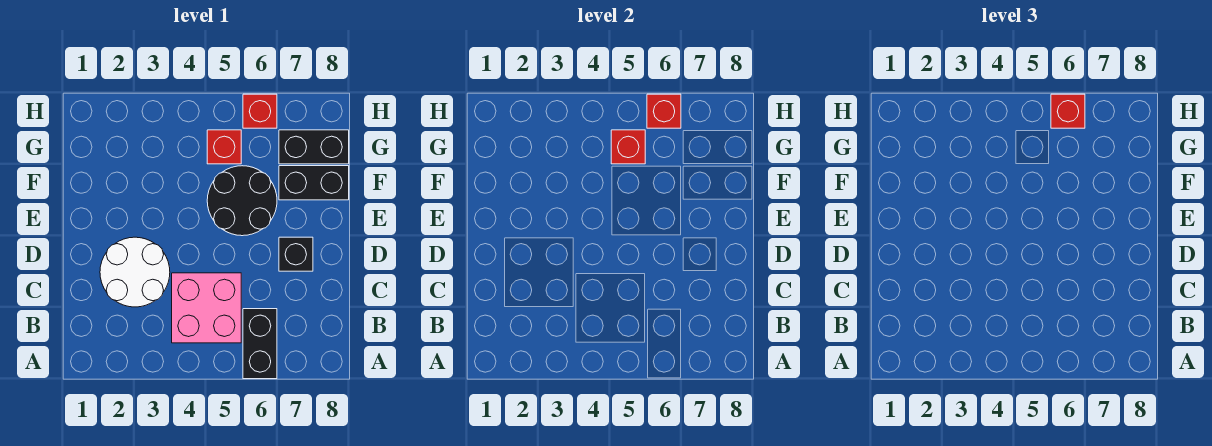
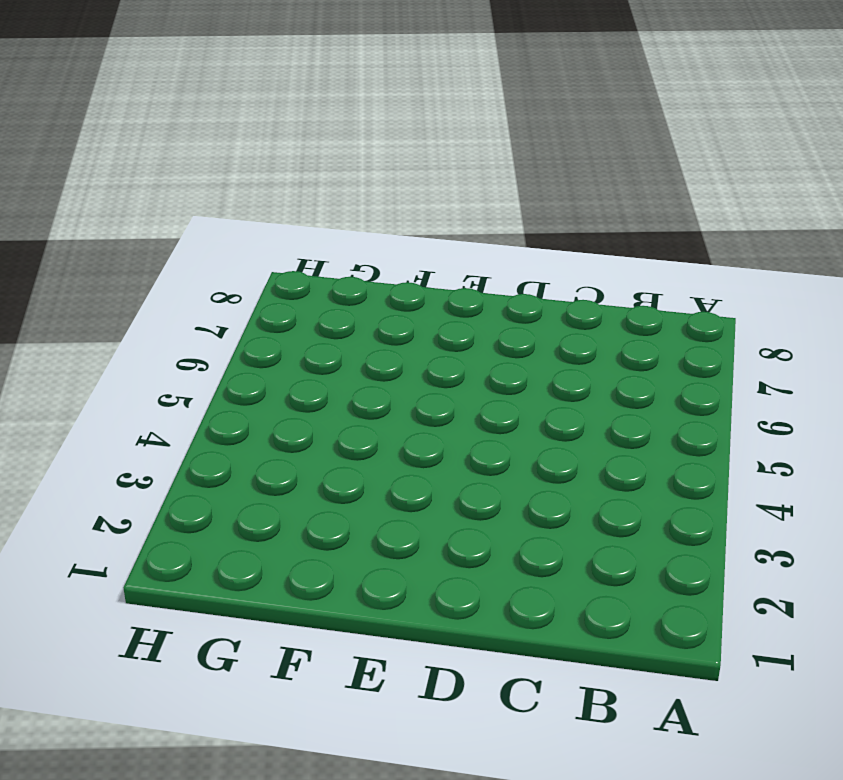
none -> black 1x2 brick [243,309,277,379]
none -> pink 2x2 brick [172,273,241,343]
none -> white 2x2 round brick [100,237,170,307]

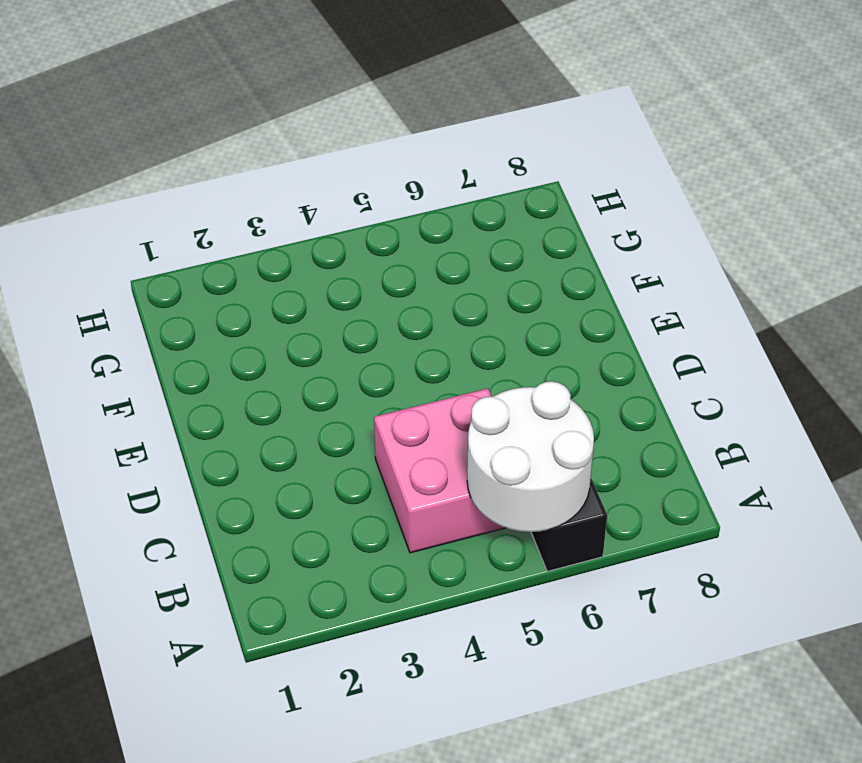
white 2x2 round brick [467,381,594,532] -> white 2x2 round brick moved to [100,237,170,307]
none -> black 1x1 brick [279,237,313,271]
none -> black 2x2 round brick [207,166,277,236]
none -> black 1x2 brick [279,166,349,200]

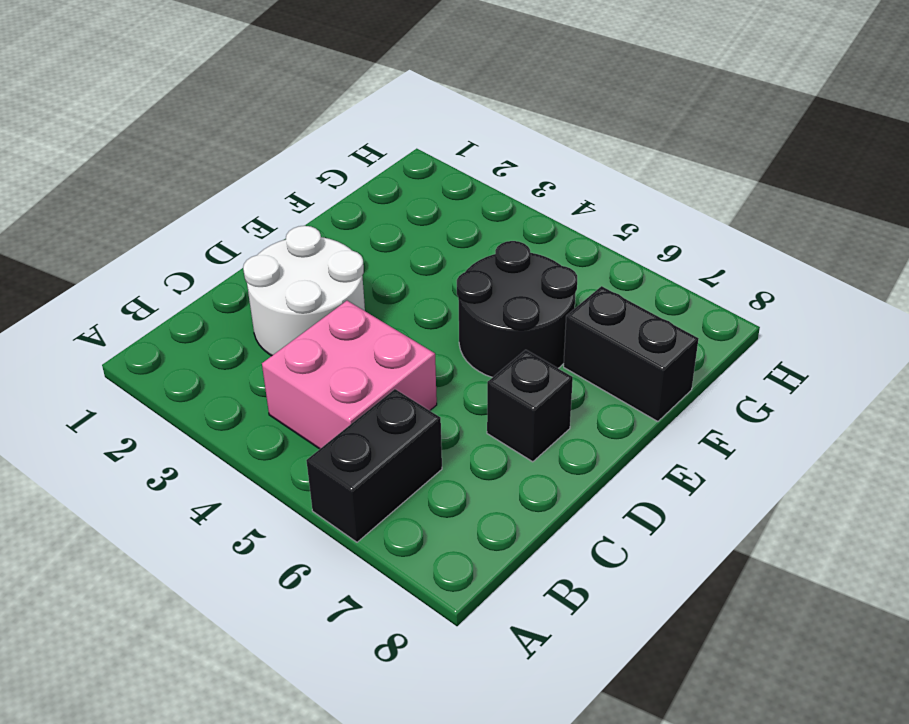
none -> red 1x1 brick [207,130,241,164]
none -> black 1x2 brick [279,130,349,164]
none -> red 1x1 brick [243,94,277,128]

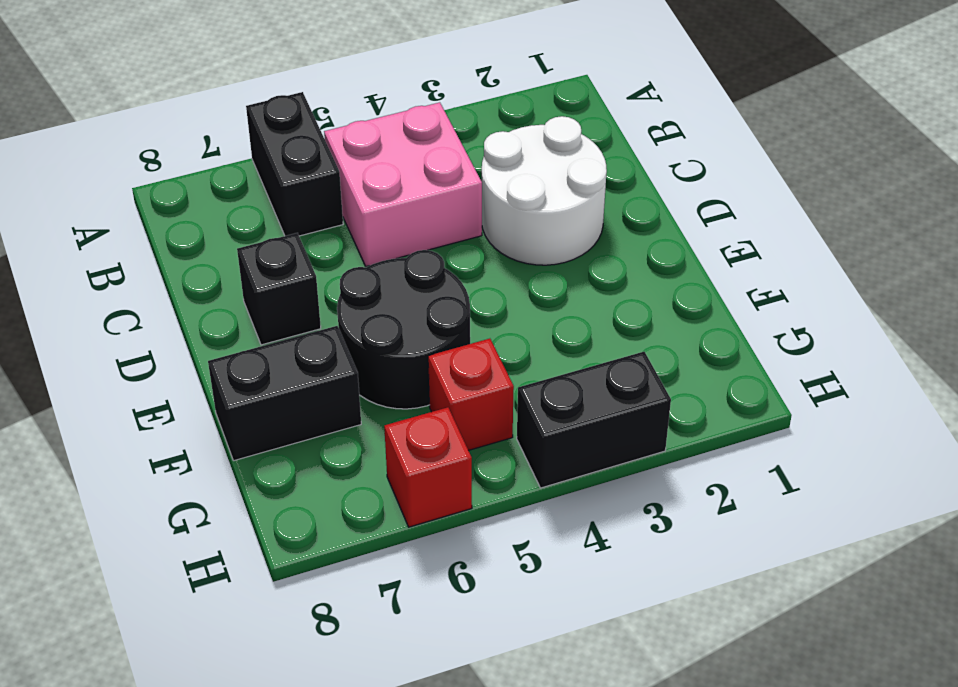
black 1x2 brick [517,352,671,488] -> black 1x2 brick moved to [279,130,349,164]
none -> red 1x1 brick [611,130,645,164]
none -> red 1x1 brick [647,94,681,128]
none -> red 1x1 brick [1051,94,1085,128]

